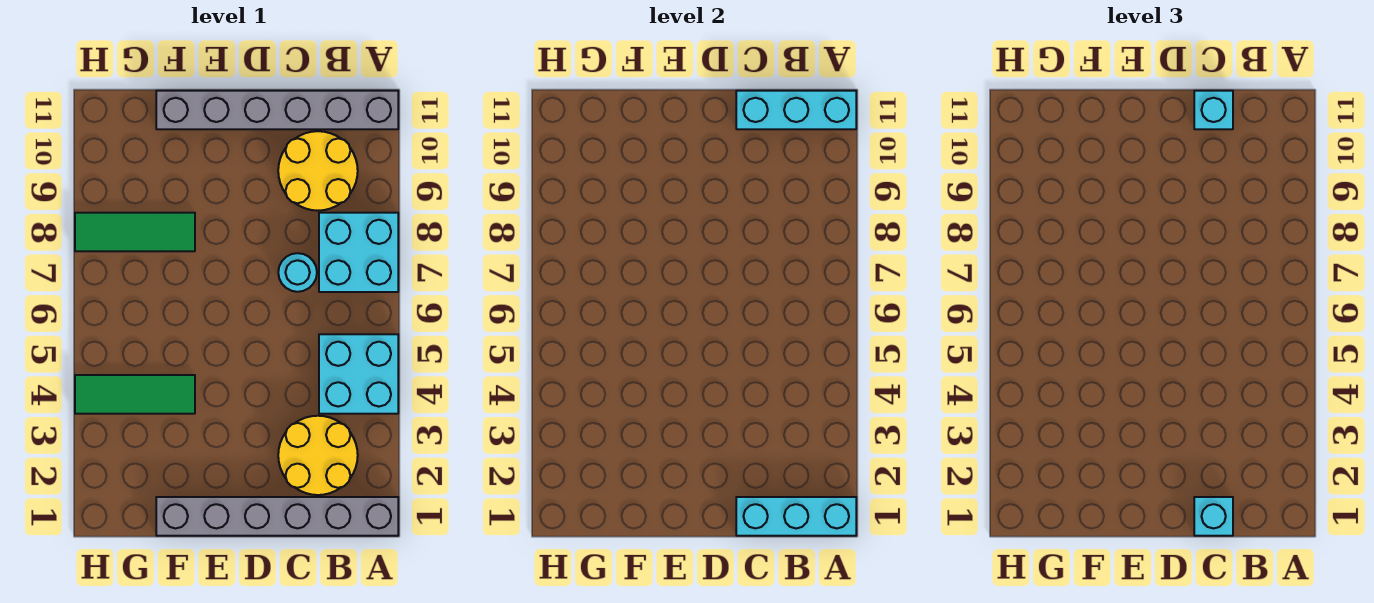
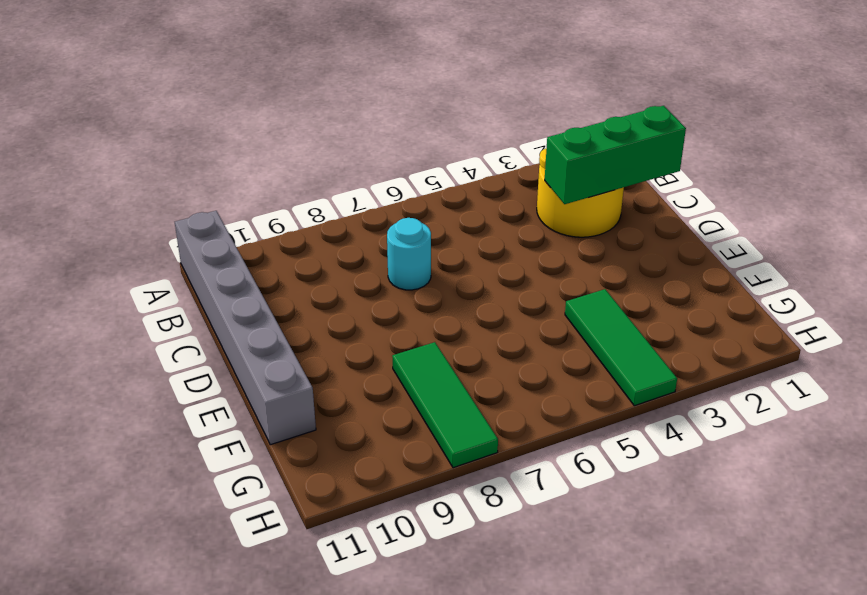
green 1x3 brick [545,106,686,204] -> cyan 1x3 brick [736,497,856,536]
none -> grey 1x6 brick [156,497,398,536]
none -> cyan 2x2 brick [319,334,398,414]
none -> cyan 2x2 brick [319,213,398,292]

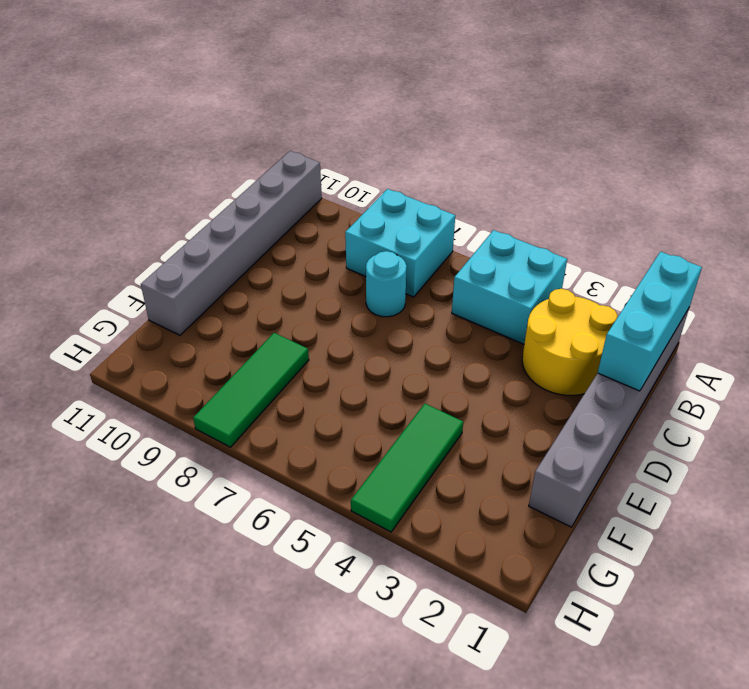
none -> yellow 2x2 round brick [278,131,358,211]
none -> cyan 1x3 brick [736,91,856,129]
none -> cyan 1x1 brick [1194,497,1233,536]

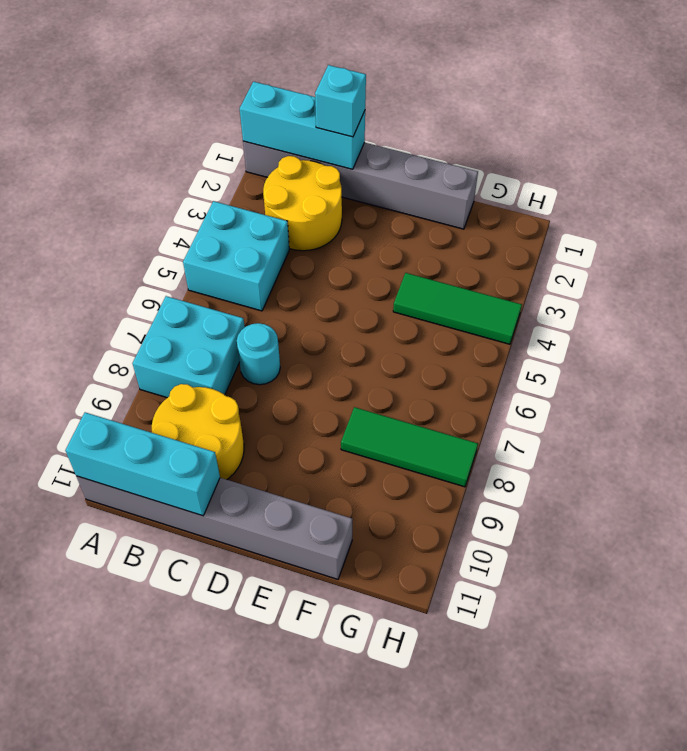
none -> cyan 1x1 brick [1194,91,1233,129]

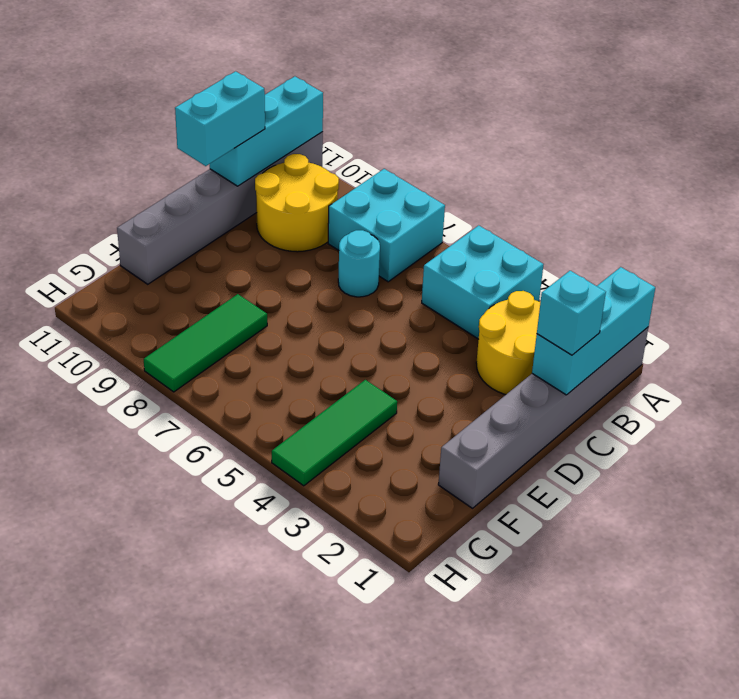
cyan 1x2 brick [175,71,265,166] -> cyan 1x1 brick [1194,91,1233,129]

